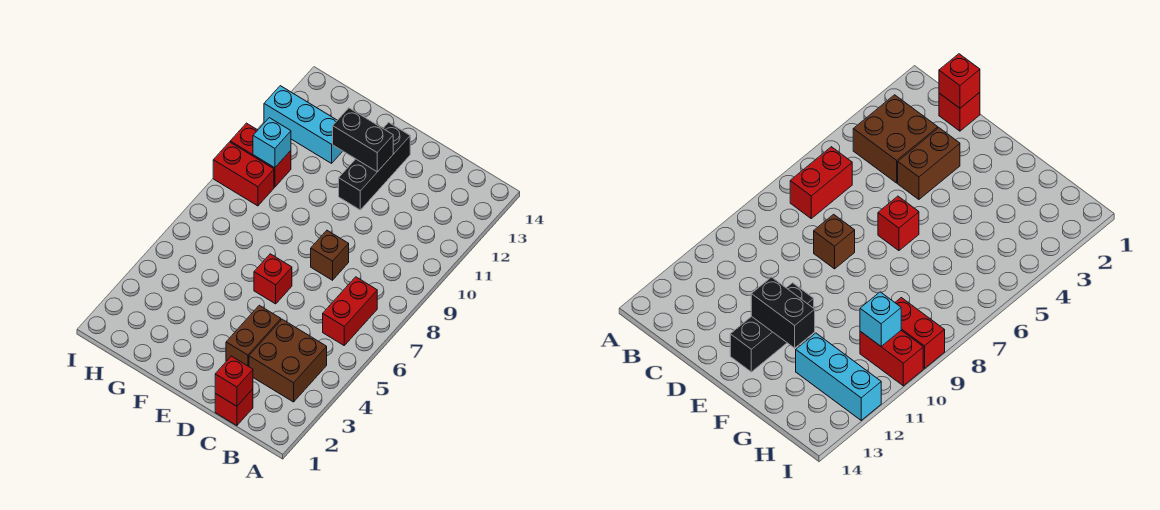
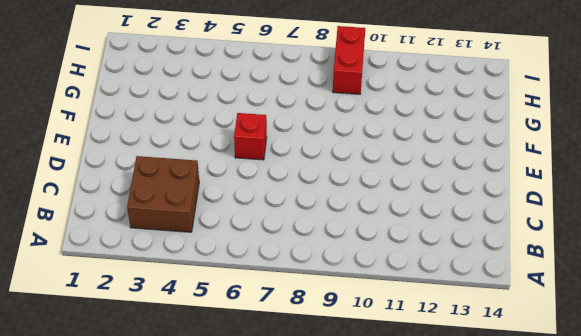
none -> red 1x2 brick [323,277,377,345]
none -> red 1x1 brick [215,389,253,426]
none -> brown 1x2 brick [226,305,281,366]

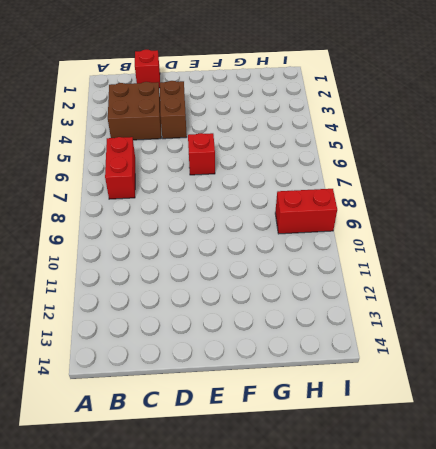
none -> brown 1x1 brick [311,231,349,280]
none -> black 1x3 brick [339,122,410,210]
none -> cyan 1x3 brick [264,86,343,163]

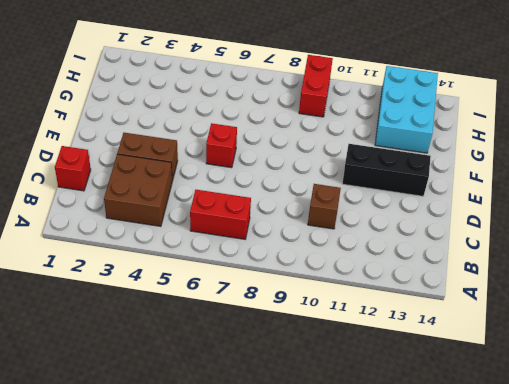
brown 1x1 brick [308,184,341,229] -> brown 1x1 brick moved to [311,231,349,280]
cyan 2x3 brick [375,66,438,153] -> cyan 1x3 brick [264,86,343,163]
none -> red 1x2 brick [230,123,291,187]
none -> red 1x1 brick [215,356,253,406]
none -> black 1x2 brick [333,108,393,172]

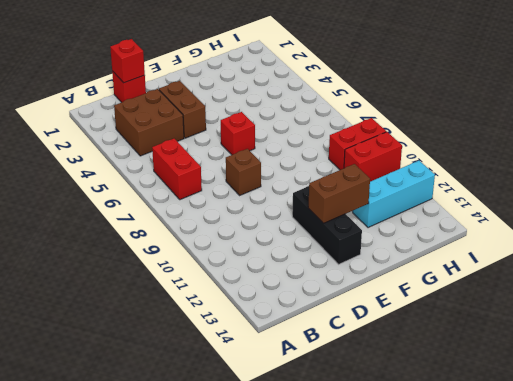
brown 1x2 brick [308,164,370,223] -> black 1x2 brick [333,108,393,172]
none -> cyan 1x1 brick [253,118,291,168]

